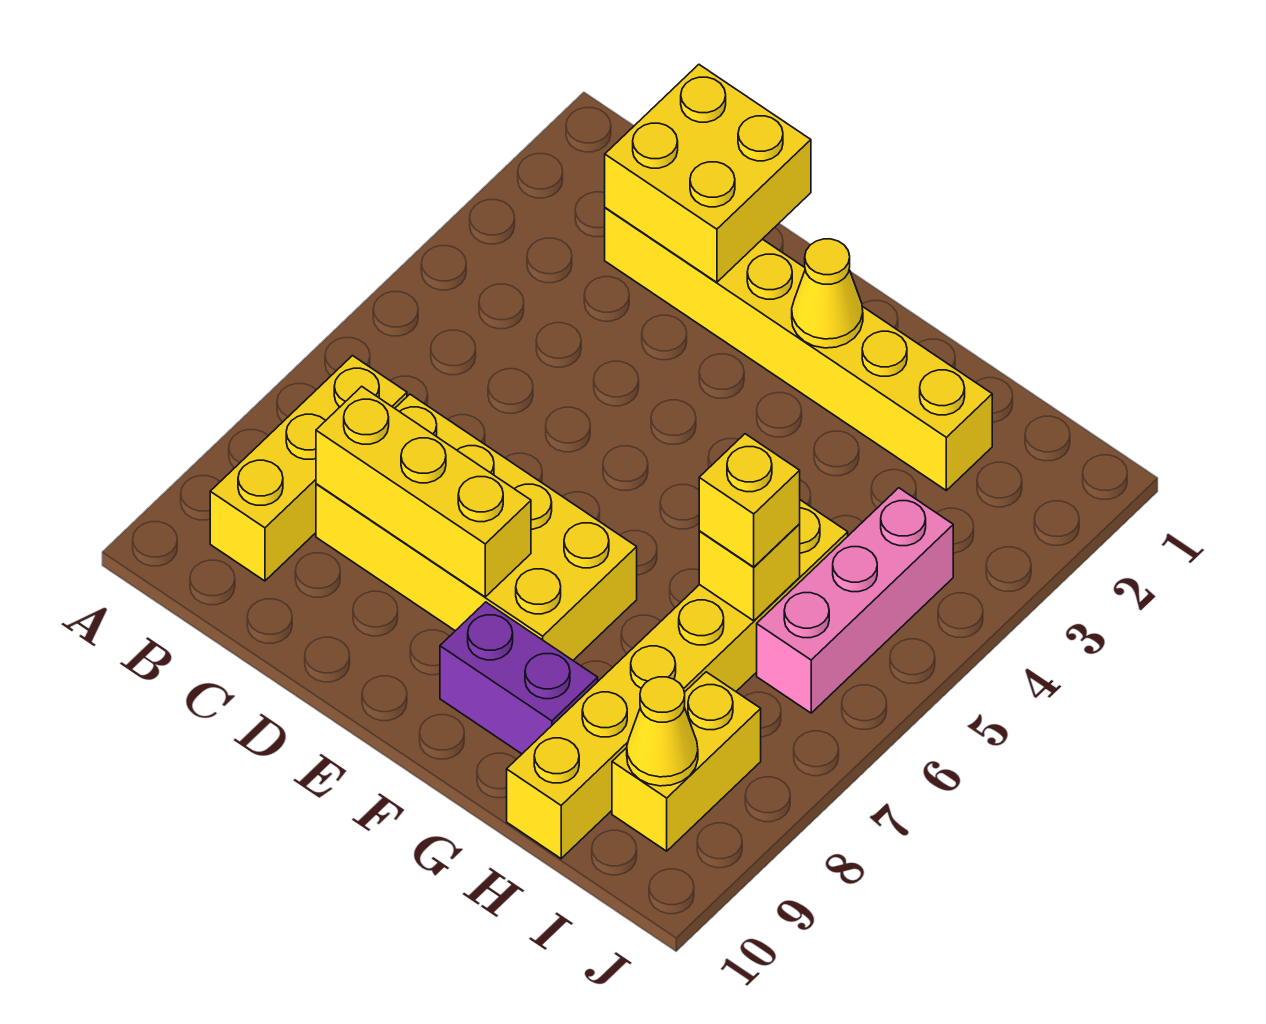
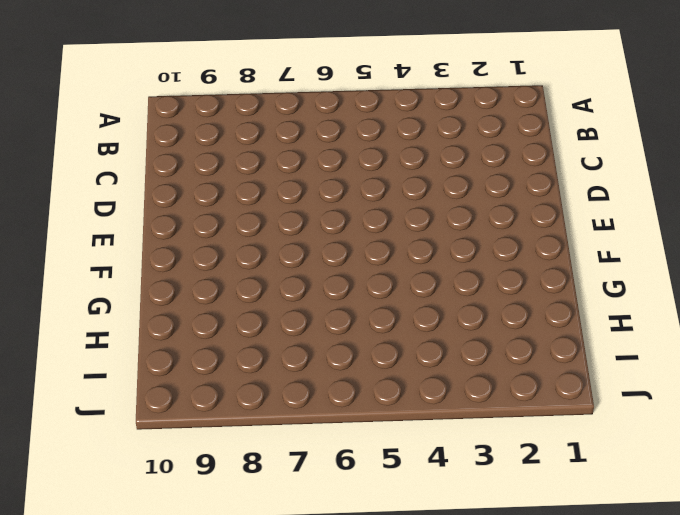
none -> yellow 1x3 brick [210,356,407,581]
none -> yellow 1x6 brick [605,208,992,490]
none -> yellow 2x4 brick [316,394,637,660]

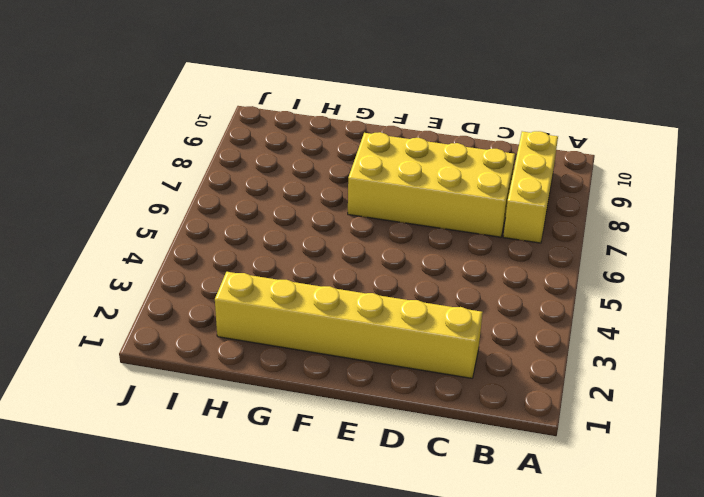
none -> purple 1x2 brick [440,602,598,754]
none -> yellow 1x6 brick [507,500,848,859]
none -> pink 1x3 brick [757,488,953,713]

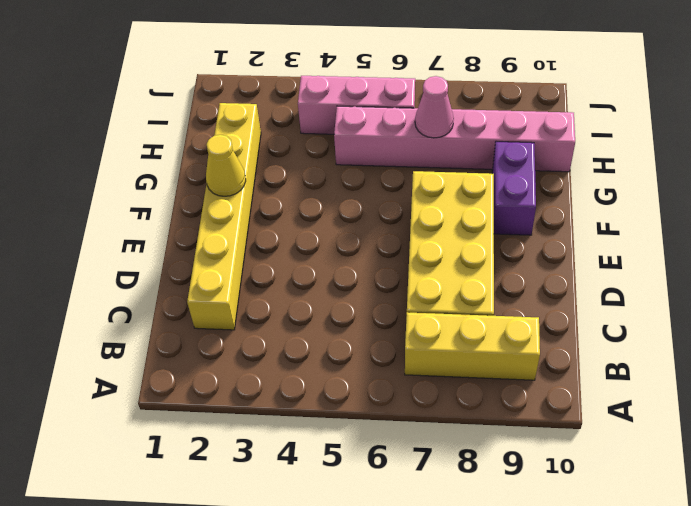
pink 1x6 brick [334,106,575,172] -> yellow 1x6 brick [507,500,848,859]
pink 1x1 cone [415,76,454,138] -> none
none -> yellow 1x2 brick [612,672,761,851]
none -> yellow 2x2 brick [605,65,811,282]
none -> yellow 1x3 brick [316,386,531,597]

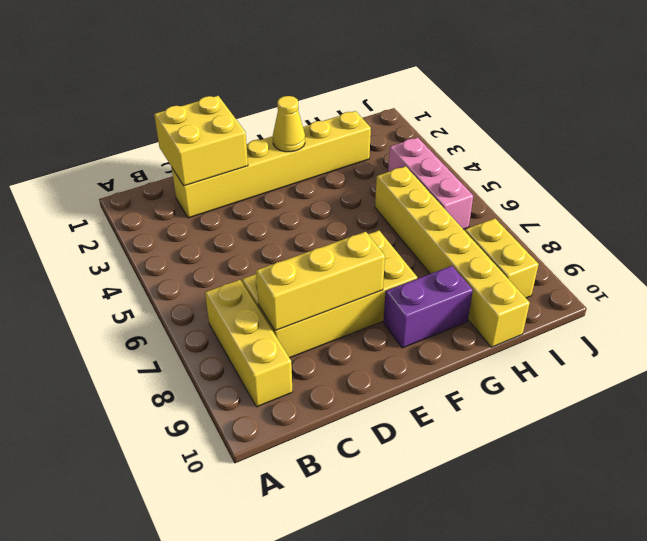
none -> yellow 1x1 brick [699,524,800,621]
none -> yellow 1x1 cone [627,677,698,786]
none -> yellow 1x1 brick [699,434,800,567]

